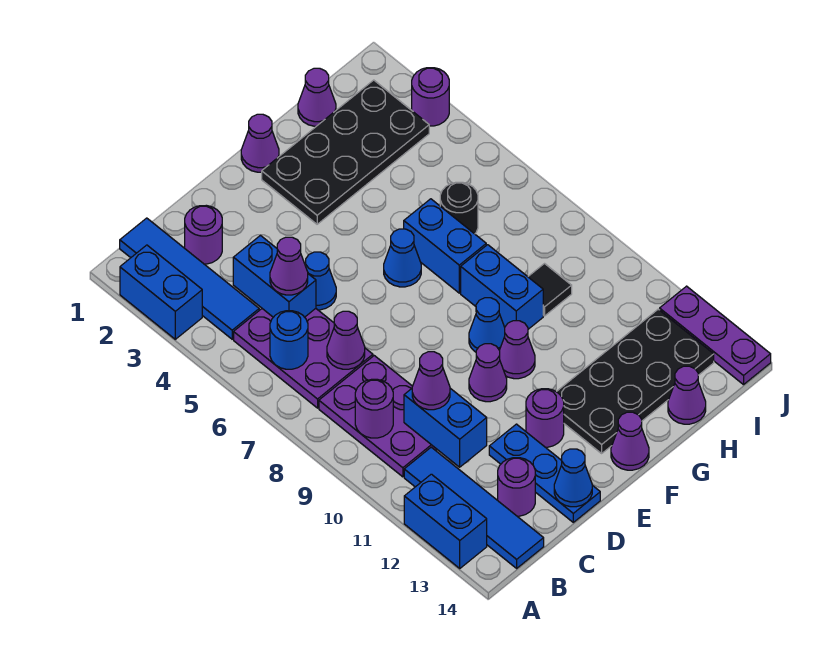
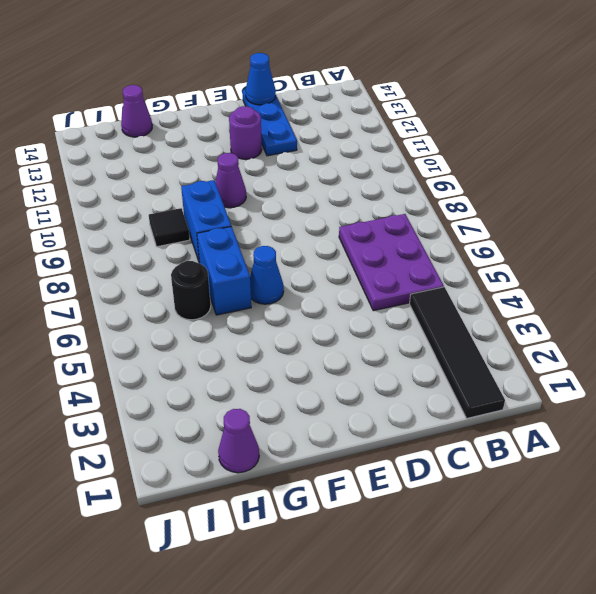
black 1x4 tile [410,287,505,418] -> blue 1x4 tile [120,218,259,339]
none -> blue 1x2 brick [120,245,202,339]
none -> blue 1x2 brick [404,474,487,568]
none -> purple 2x3 plate [319,356,437,477]
none -> blue 1x4 tile [404,447,544,568]

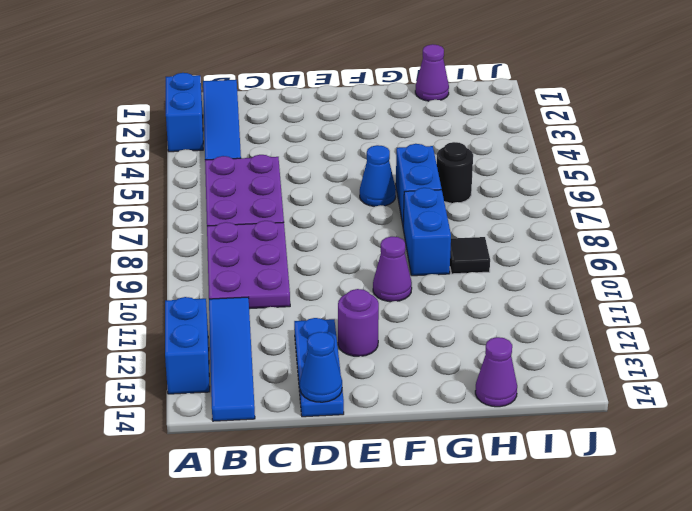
none -> purple 1x1 round brick [185,205,222,264]
none -> purple 1x1 round brick [498,458,535,516]
none -> blue 1x1 cone [306,252,336,310]
none -> purple 1x1 cone [469,344,507,402]

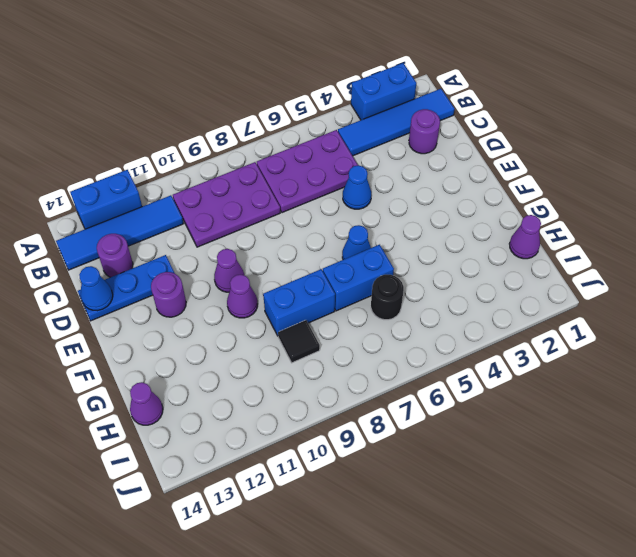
none -> purple 1x1 cone [241,114,279,172]
none -> black 2x4 plate [262,80,429,224]
none -> blue 1x1 cone [469,298,505,352]
none -> black 2x4 plate [557,309,714,453]

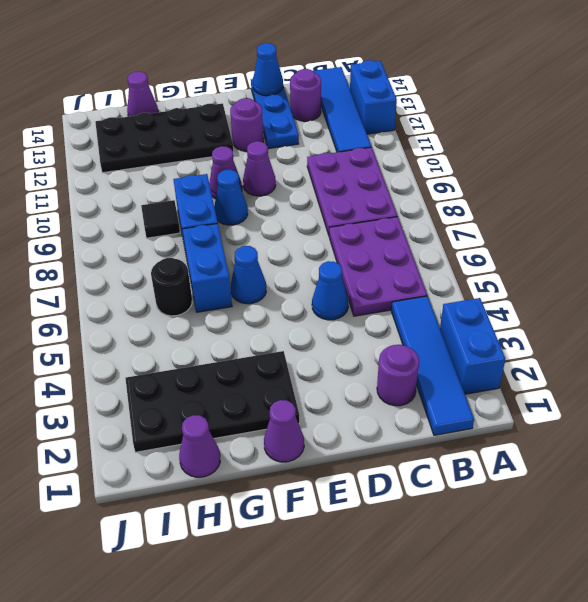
none -> purple 1x1 cone [611,412,649,470]
none -> purple 1x1 round brick [412,68,449,126]
none -> purple 1x3 plate [660,286,771,385]
none -> blue 1x1 round brick [270,311,308,369]

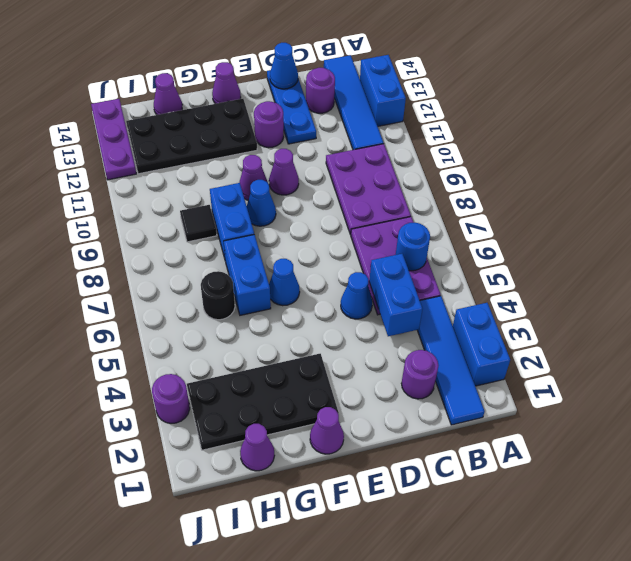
none -> purple 1x1 round brick [355,379,393,438]
none -> purple 1x1 cone [327,311,365,369]
none -> blue 1x2 brick [404,388,487,467]
none -> purple 1x1 cone [270,237,308,295]

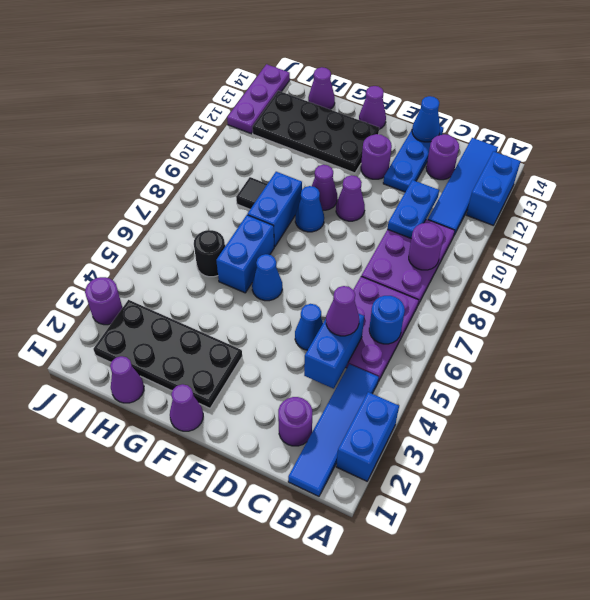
blue 1x2 plate [388,180,439,238] -> blue 1x2 brick [404,388,487,467]
none -> purple 1x1 cone [327,311,365,369]
none -> purple 1x1 cone [412,352,450,410]

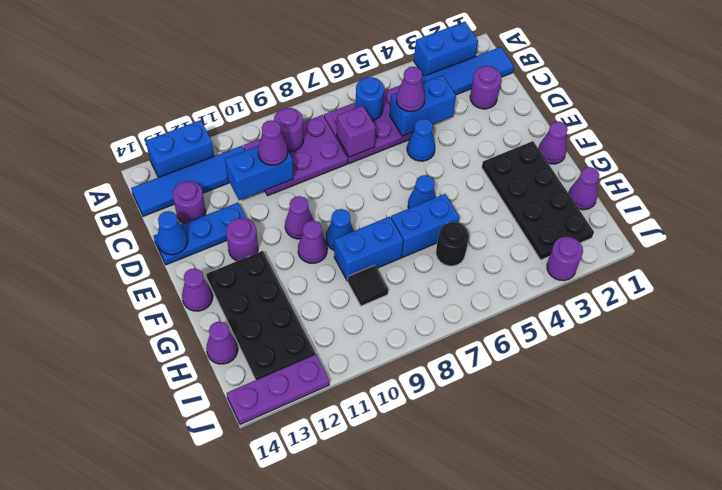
purple 1x1 brick [337,106,376,157] -> purple 1x1 cone [327,311,365,369]

